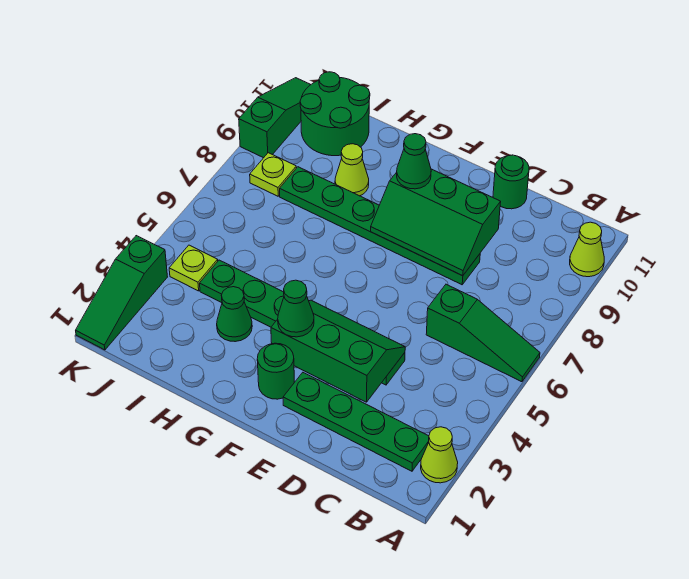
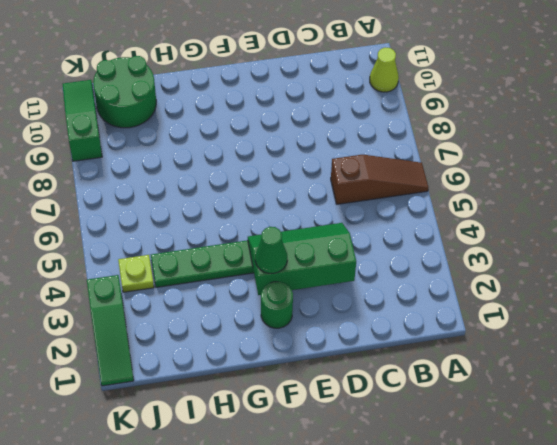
brown 1x3 slope [331,155,428,204] -> green 1x3 slope [426,284,540,382]
none -> lime 1x1 cone [421,427,458,483]
none -> green 1x4 plate [283,373,429,471]
none -> green 1x6 plate [280,167,480,285]

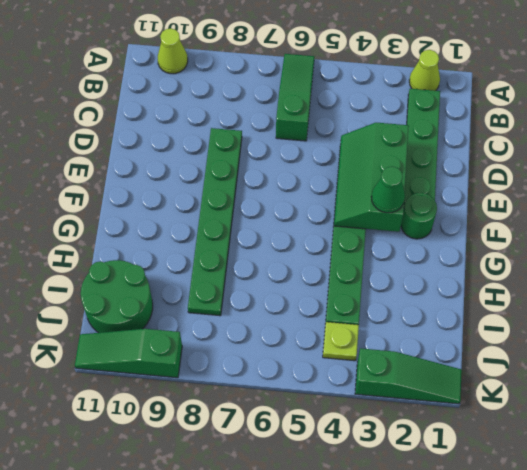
none -> green 1x1 round brick [493,155,529,209]
none -> green 1x1 cone [217,287,252,342]
none -> lime 1x1 cone [335,144,369,196]

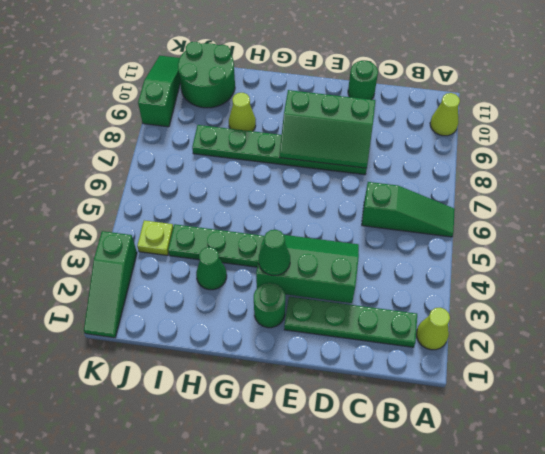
none -> lime 1x1 plate [250,153,296,196]
none -> green 1x1 cone [397,134,431,189]

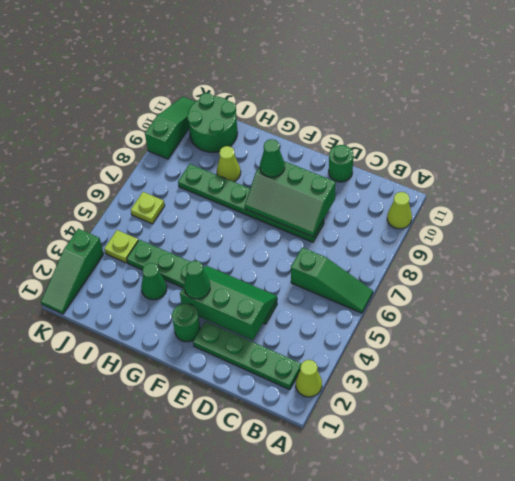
lime 1x1 plate [131,192,165,224] -> lime 1x1 plate moved to [250,153,296,196]

